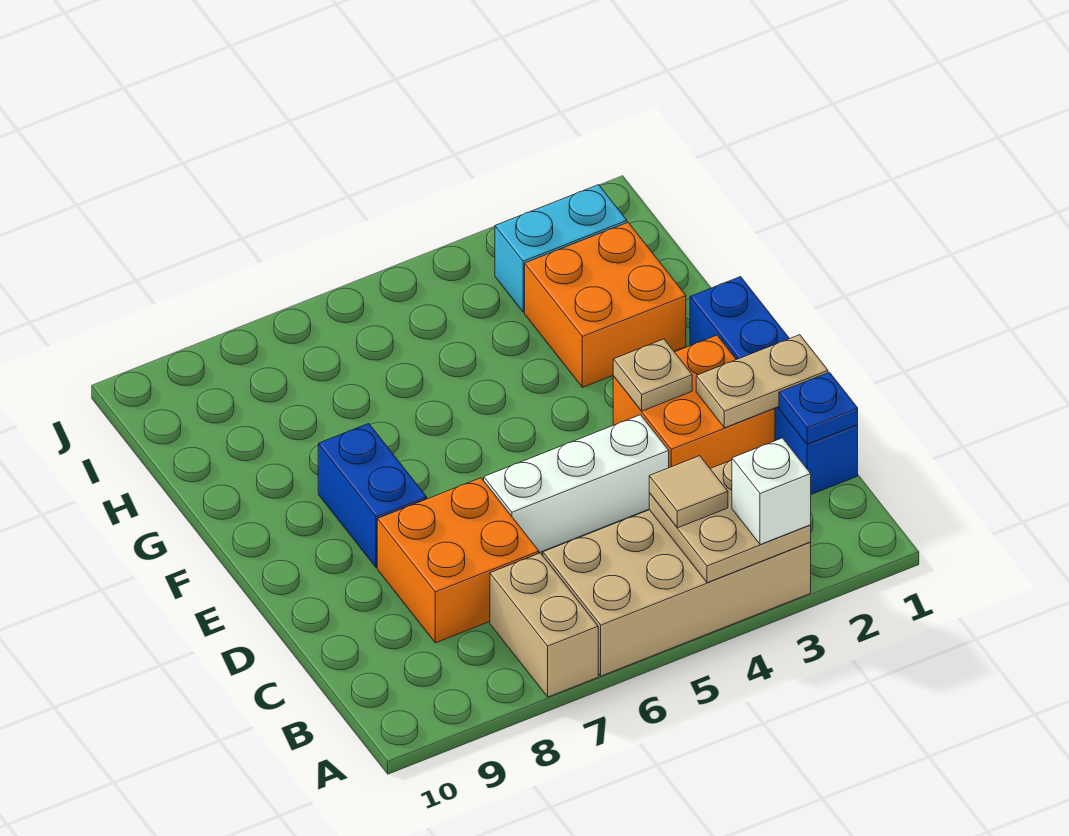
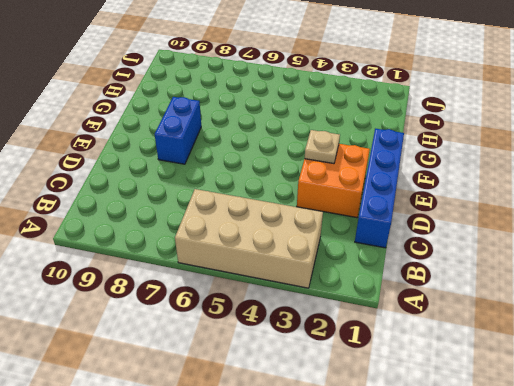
none -> tan 1x2 brick [490,553,598,697]
none -> orange 2x2 brick [377,478,539,643]
none -> white 1x3 brick [484,415,669,553]

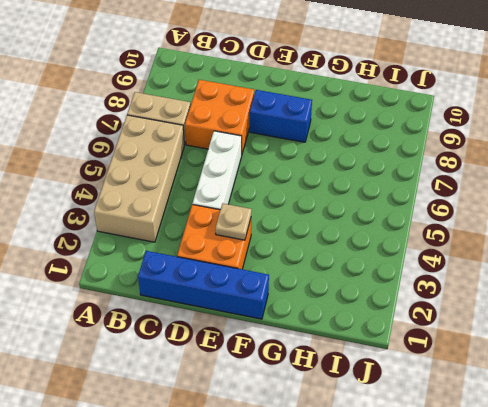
none -> orange 2x2 brick [525,223,686,387]
none -> cyan 1x2 brick [495,185,627,312]
none -> tan 2x2 plate [649,460,811,583]

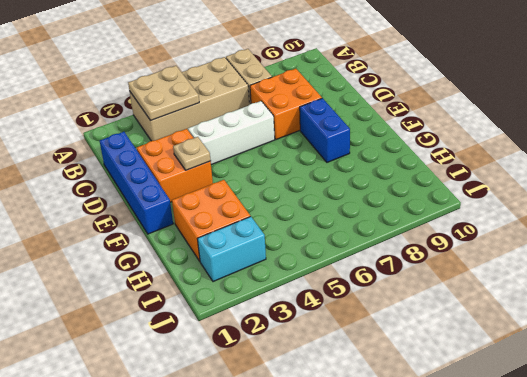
none -> blue 1x1 plate [779,372,858,444]
none -> tan 1x2 plate [696,335,828,428]
none -> white 1x1 brick [732,438,811,545]

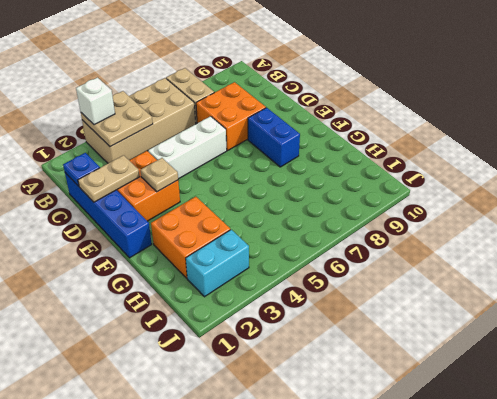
none -> tan 1x1 tile [649,456,728,528]

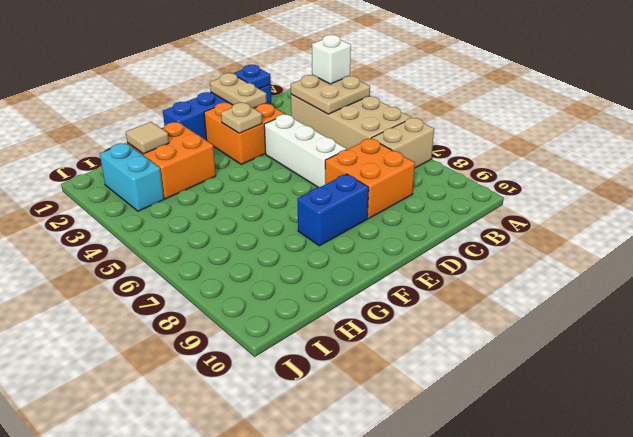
tan 1x1 tile [126,122,169,154] -> tan 1x1 tile moved to [649,456,728,528]

